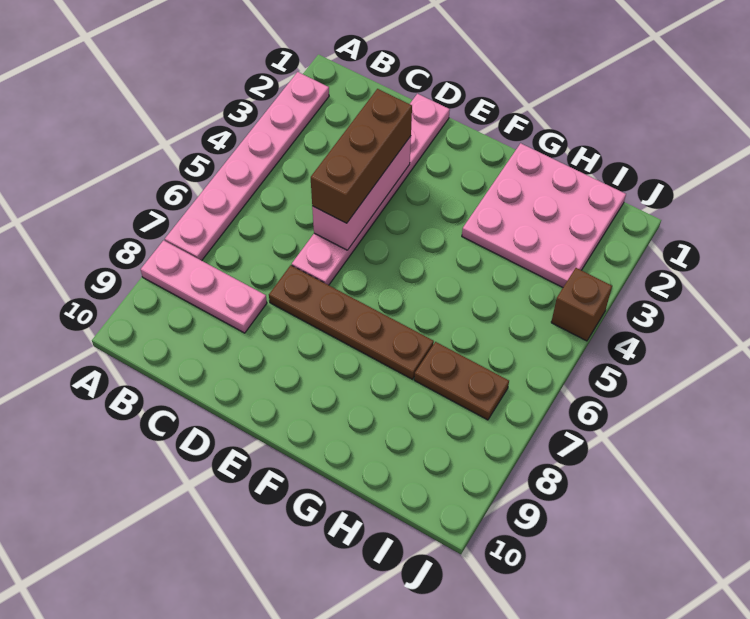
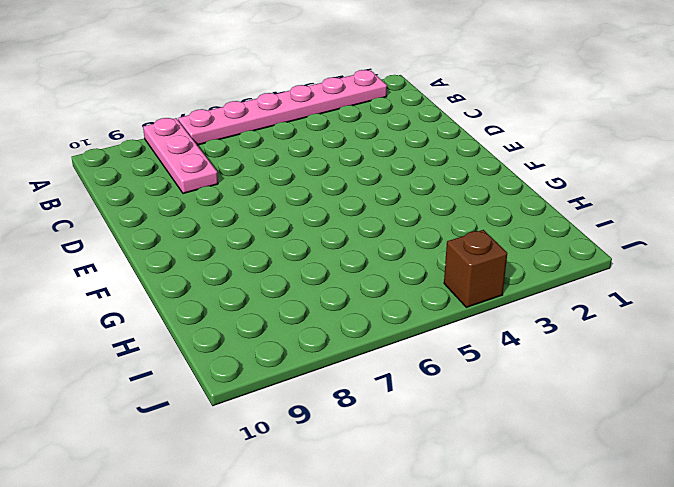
none -> pink 1x6 plate [292,94,450,285]
none -> brown 1x4 plate [269,265,434,379]

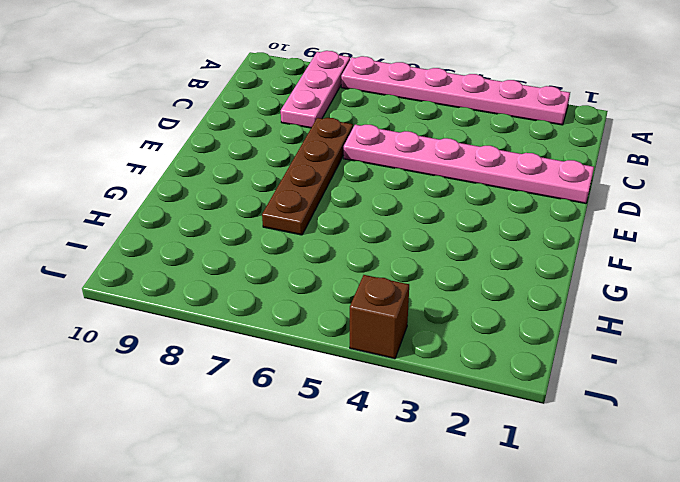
none -> pink 3x3 plate [462,143,626,287]
none -> brown 1x2 plate [414,342,509,420]

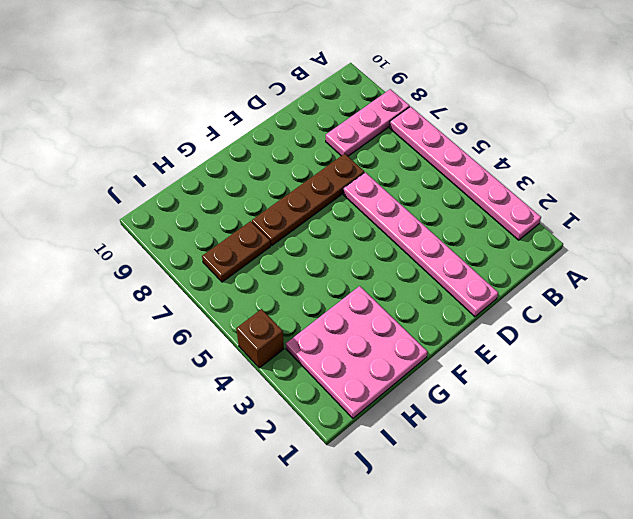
none -> pink 1x3 brick [312,136,411,250]
none -> brown 1x3 brick [311,89,412,223]

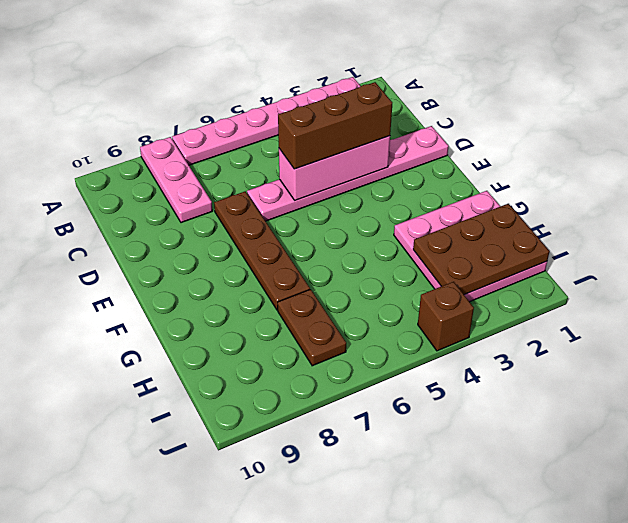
brown 2x3 plate [413,204,550,295] -> none

